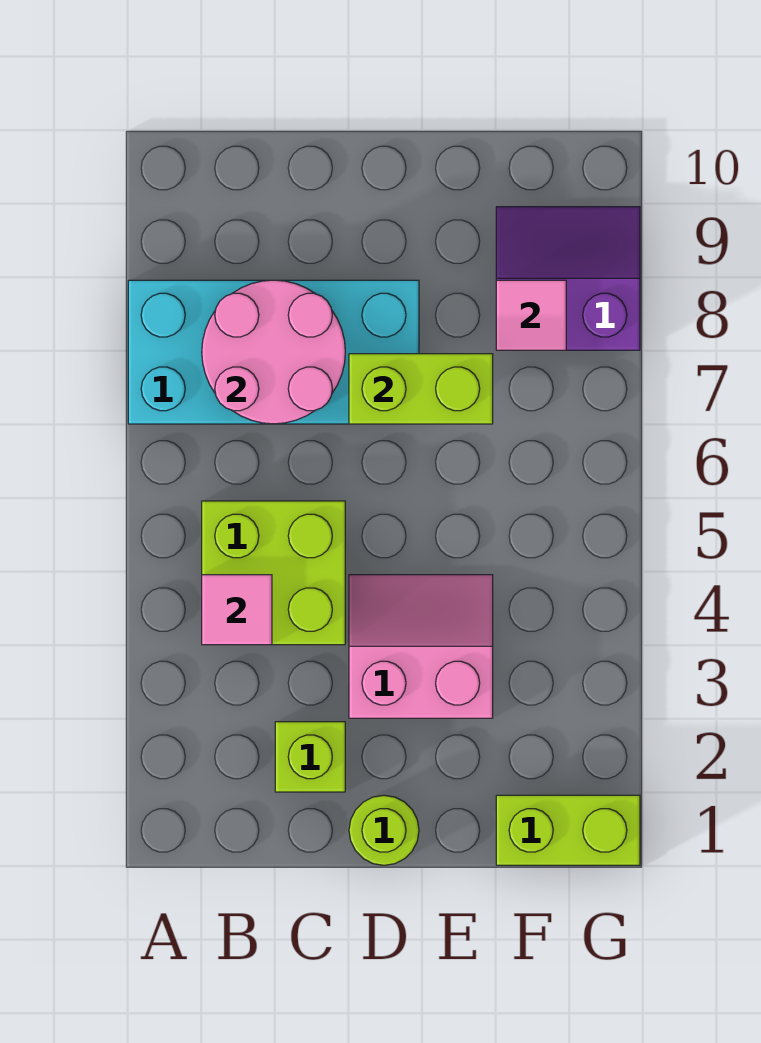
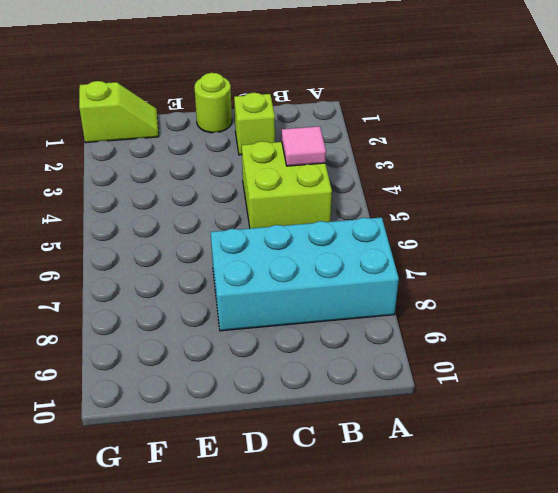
lime 1x2 slope [79,81,159,143] -> lime 1x2 brick [496,795,640,865]
none -> pink 2x2 slope [349,575,493,718]
none -> purple 2x2 slope [496,207,640,350]

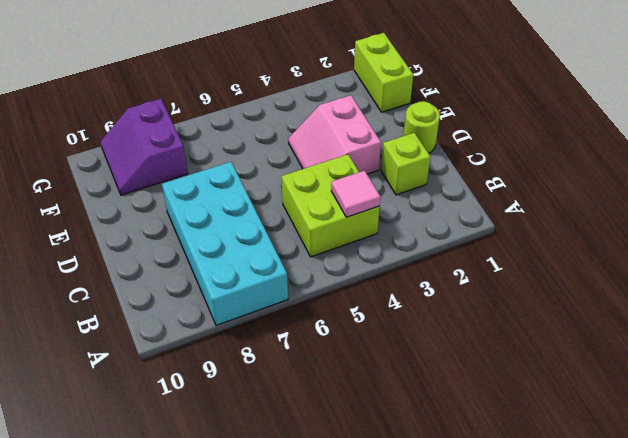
none -> pink 2x2 round brick [202,280,345,424]
none -> lime 1x2 brick [349,354,493,424]

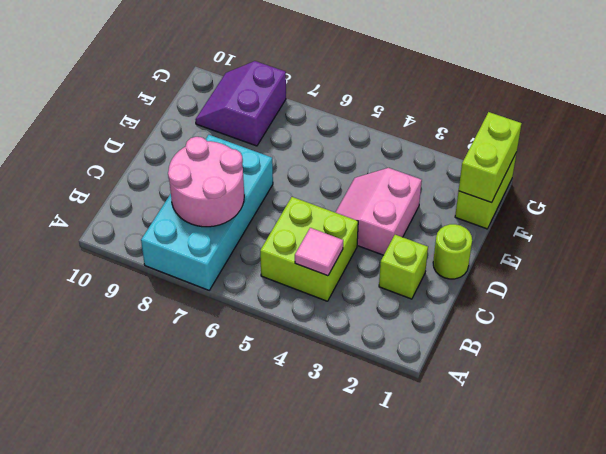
lime 1x2 brick [459,112,522,203] -> lime 1x2 brick moved to [349,354,493,424]
none -> pink 1x1 tile [496,280,566,350]

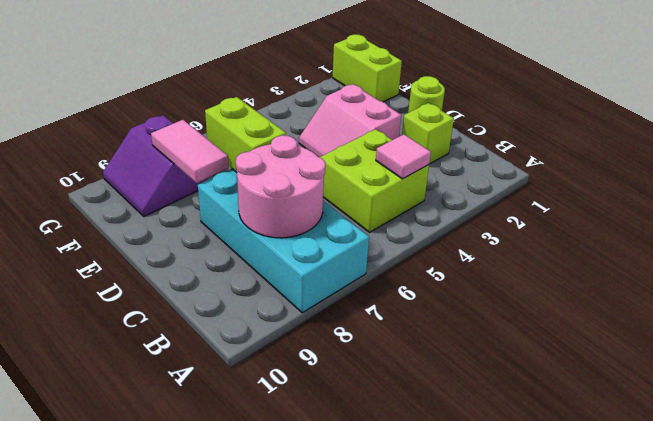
pink 1x2 tile [151,120,229,183] -> pink 1x1 tile [496,280,566,350]

